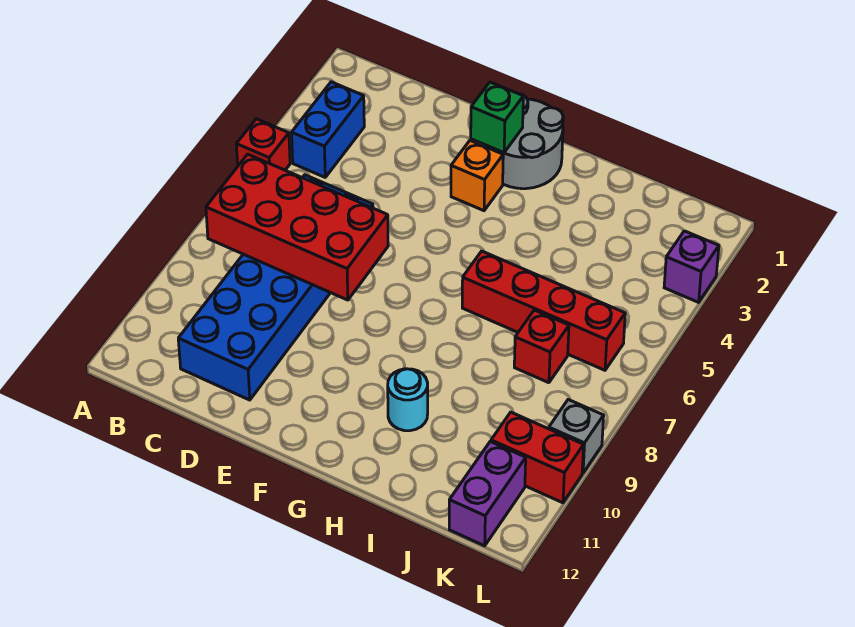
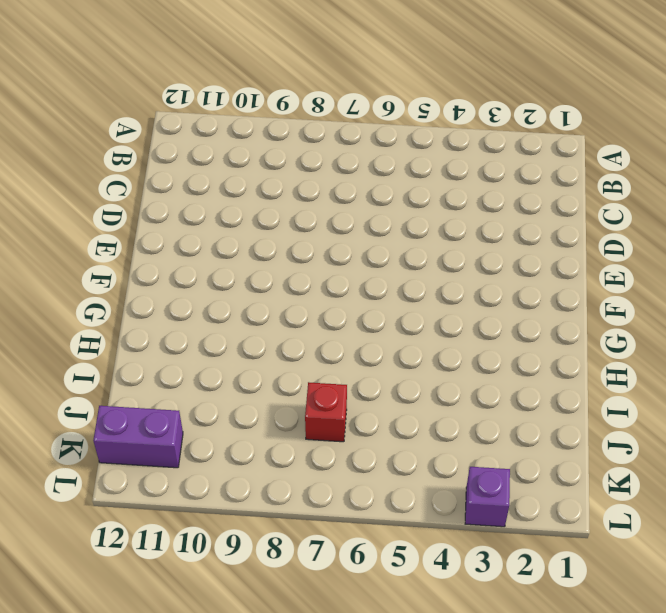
none -> red 1x1 brick [236,119,290,170]
none -> blue 1x2 brick [292,82,364,177]
none -> blue 2x6 brick [178,175,373,400]

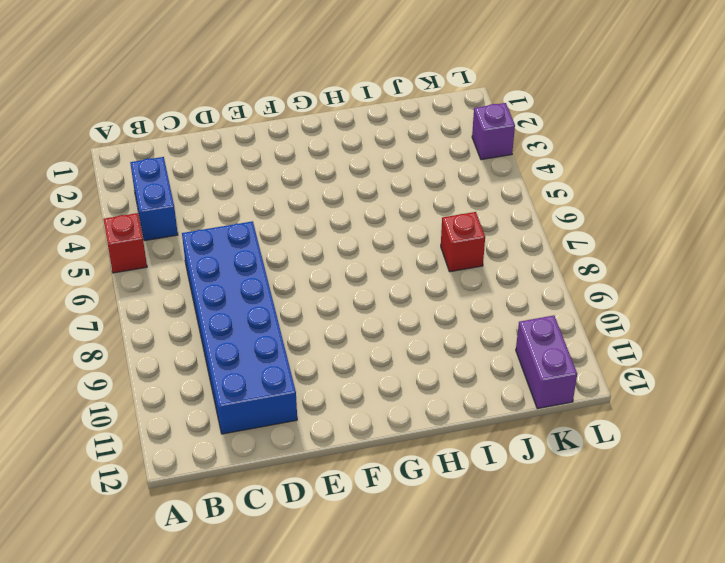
none -> grey 2x2 round brick [484,94,563,189]
none -> orange 1x1 brick [451,141,503,211]
none -> red 1x4 brick [462,251,625,370]

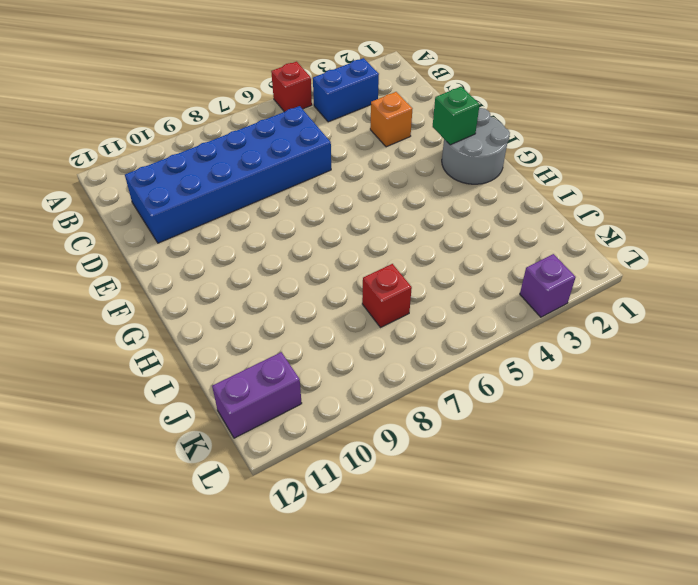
orange 1x1 brick [370,92,412,147] -> orange 1x1 brick moved to [451,141,503,211]
none -> red 1x4 brick [462,251,625,370]
none -> cyan 1x1 round brick [388,369,428,431]
none -> red 1x2 brick [491,412,584,503]

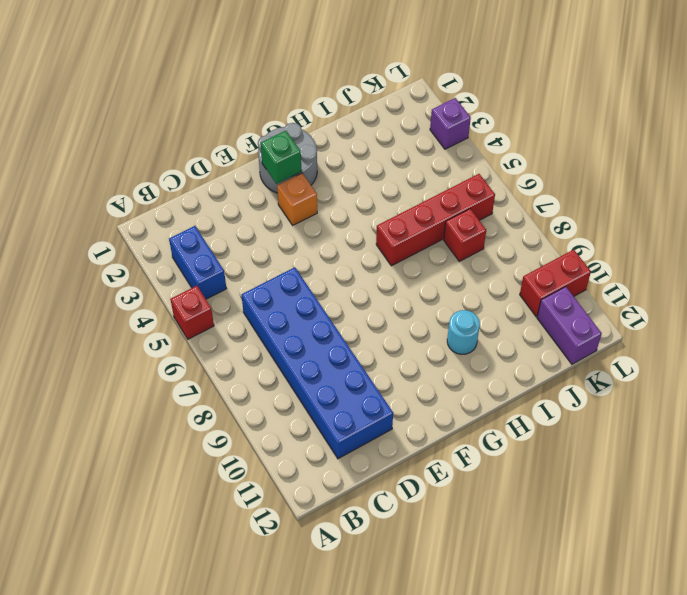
none -> grey 1x1 brick [549,400,604,473]
none -> red 2x4 brick [206,154,388,300]

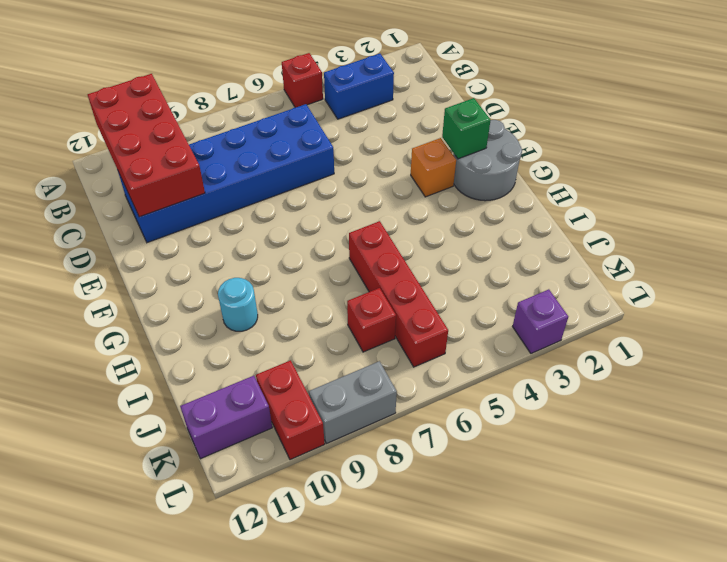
red 2x4 brick [88,74,205,217] -> red 2x4 brick moved to [206,154,388,300]
grey 1x2 brick [309,361,397,444] -> grey 1x1 brick [549,400,604,473]

